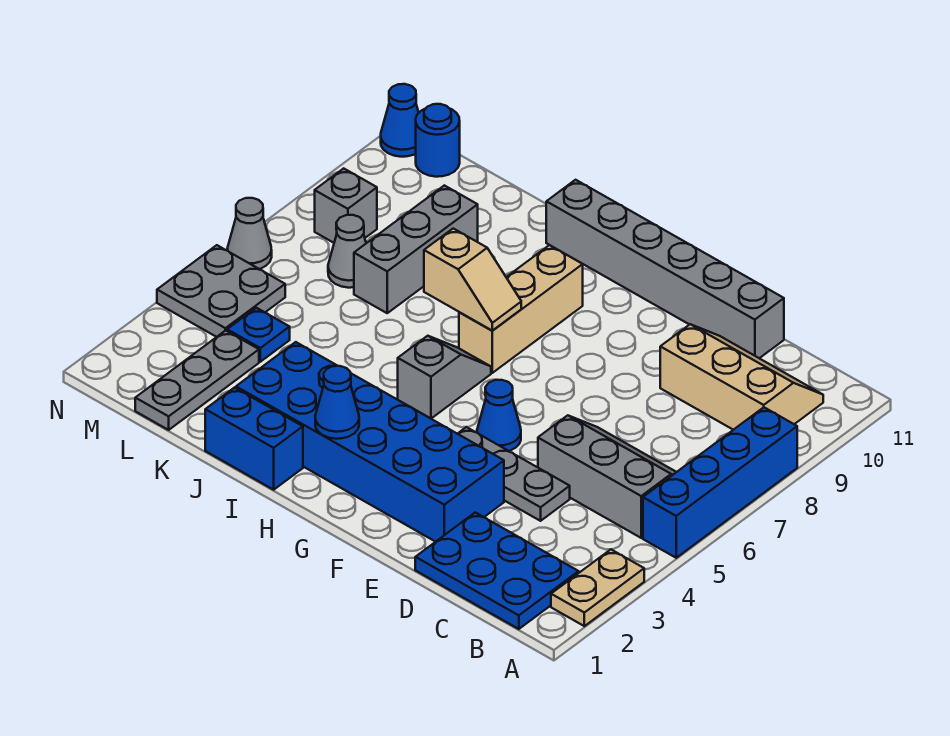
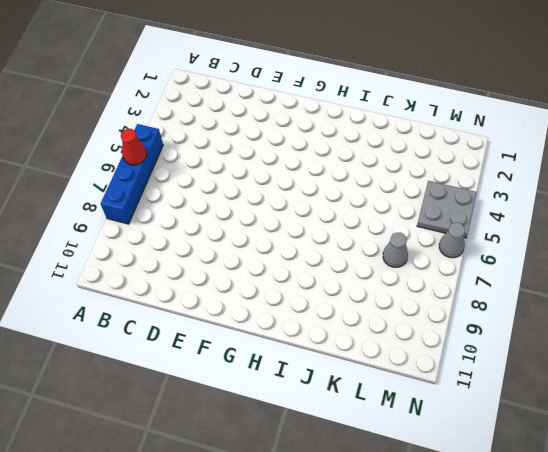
red 1x1 cone [121,129,147,165] -> none
none -> tan 1x2 plate [551,549,644,626]
none -> blue 2x3 plate [415,513,579,629]
none -> grey 2x3 slope [538,415,676,538]

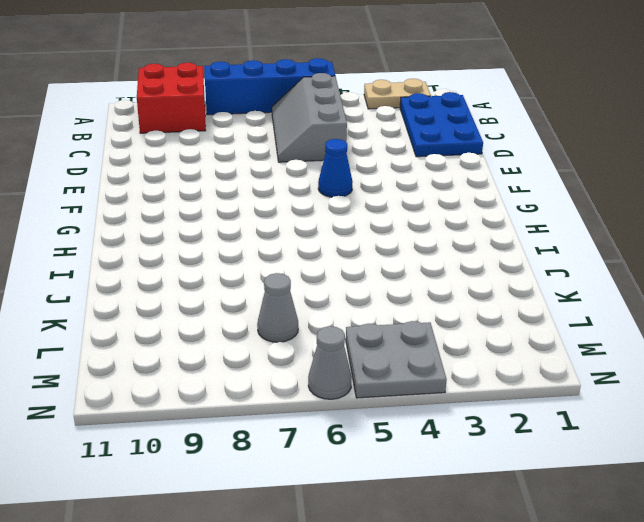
red 2x2 brick [137,63,206,133] -> tan 2x3 slope [660,324,823,430]
none -> grey 1x3 plate [458,427,570,521]
none -> grey 1x6 brick [546,180,784,358]
none -> blue 2x6 brick [236,342,504,542]

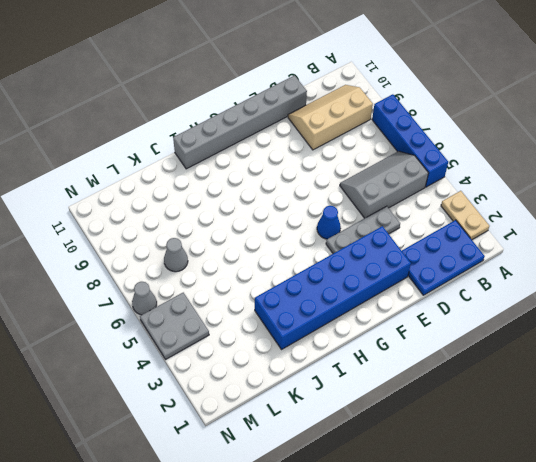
none -> grey 1x2 slope [398,336,491,418]
none -> tan 1x3 brick [459,245,583,373]
none -> blue 1x2 brick [205,388,303,490]

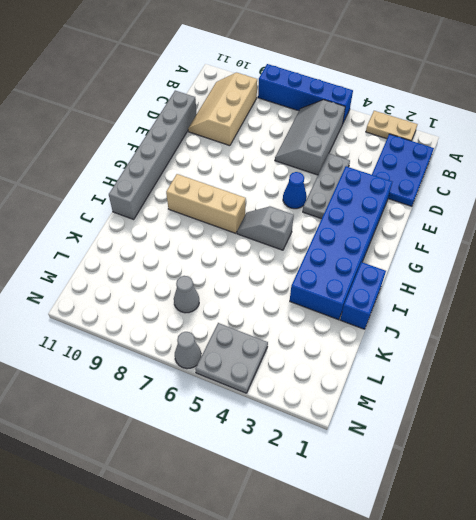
none -> grey 1x3 brick [354,185,478,313]
none -> grey 1x3 plate [135,330,259,430]
none -> blue 1x1 plate [227,308,290,362]

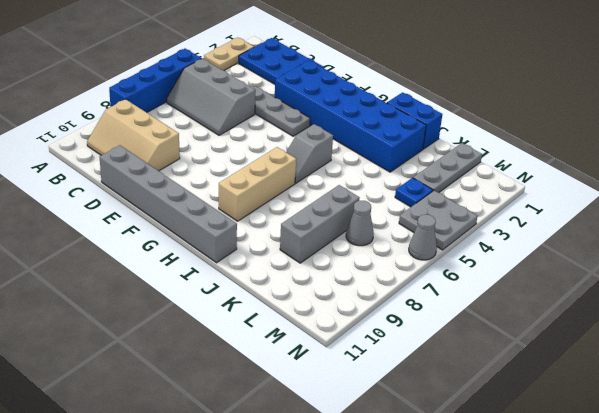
none -> blue 1x1 cone [477,380,521,451]
none -> grey 1x1 brick [315,168,377,243]
none -> blue 1x1 round brick [416,104,460,177]

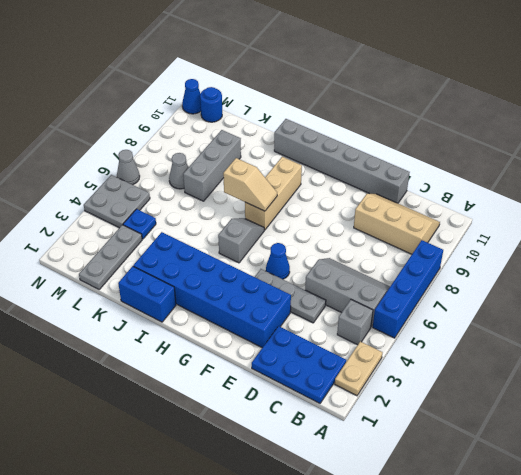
grey 1x1 brick [337,300,373,345] -> grey 1x1 brick moved to [315,168,377,243]
none -> blue 1x1 cone [315,366,359,439]

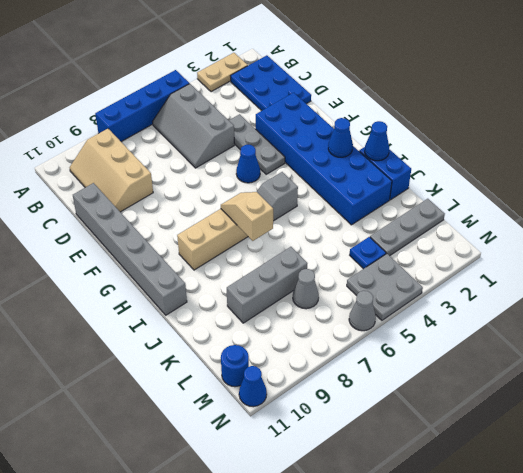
blue 1x1 cone [365,121,389,161] -> none
none -> grey 1x1 brick [315,168,377,243]

